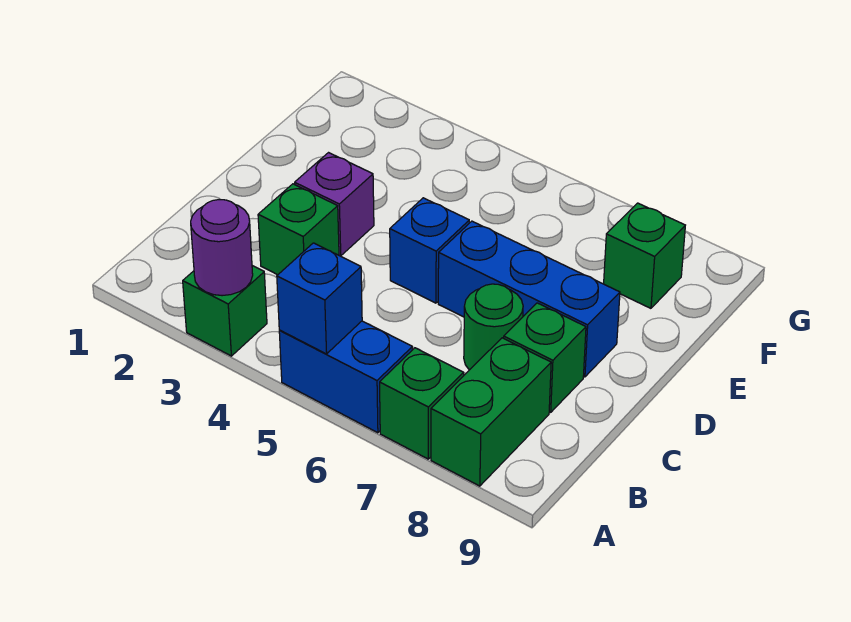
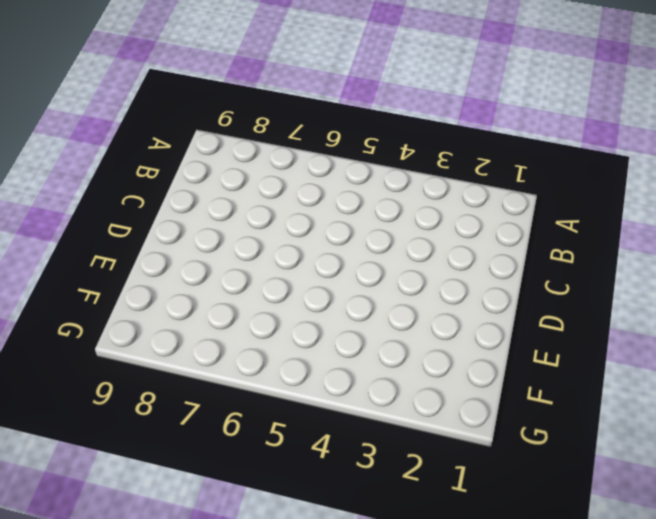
none -> green 1x1 brick [183,266,267,356]
none -> blue 1x2 brick [279,321,412,433]
none -> green 1x1 brick [380,348,464,459]

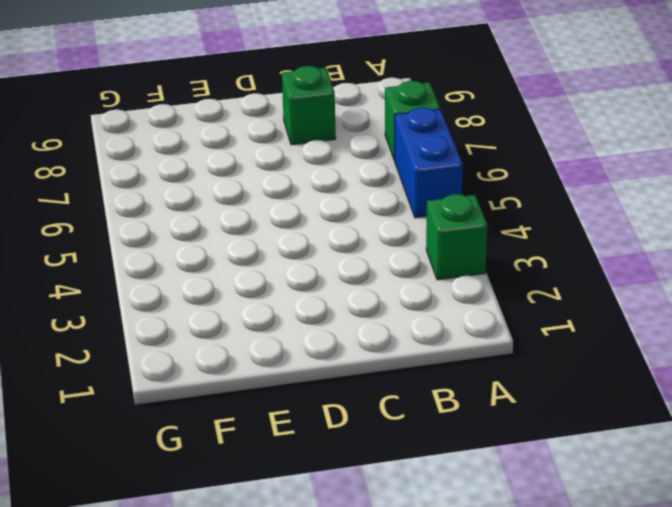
none -> green 1x2 brick [431,338,551,486]
none -> green 1x1 brick [258,184,339,275]
none -> green 1x1 round brick [464,284,523,370]

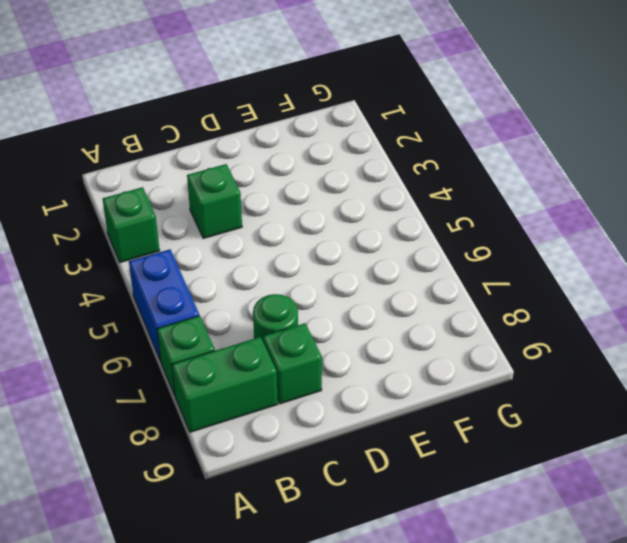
none -> purple 1x1 brick [295,153,374,256]
none -> blue 1x1 brick [390,198,469,303]
none -> blue 1x3 brick [438,221,620,377]

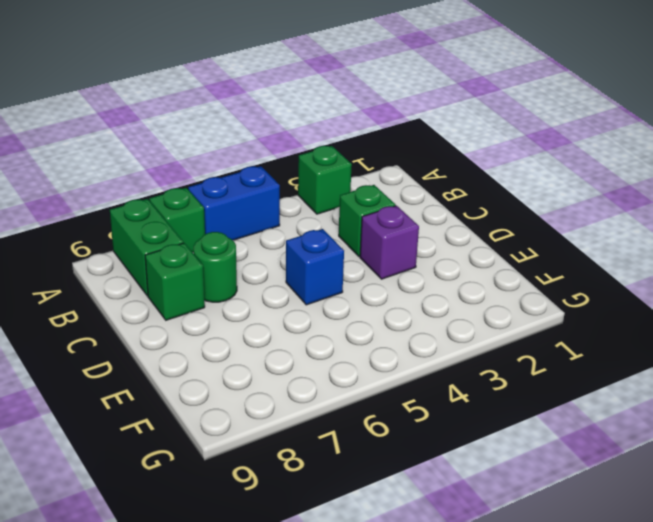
none -> blue 1x3 brick [438,221,620,377]
none -> green 1x1 brick [604,203,685,308]
none -> purple 1x1 round brick [191,200,253,296]

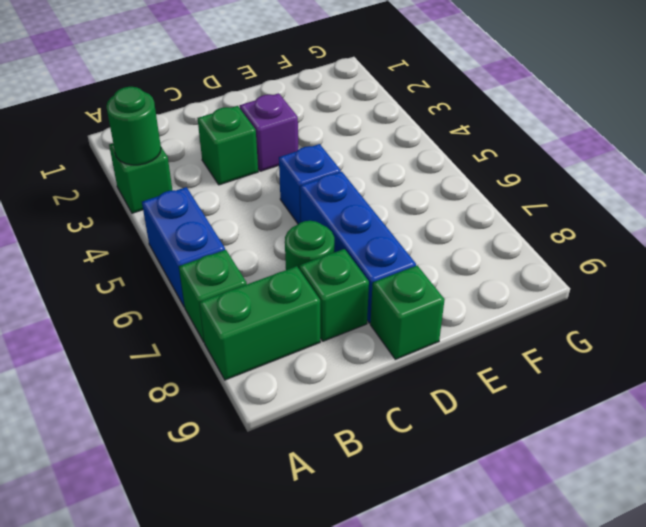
green 1x1 round brick [106,87,161,165] -> purple 1x1 round brick [191,200,253,296]
green 1x1 brick [370,266,445,359] -> green 1x1 brick moved to [604,203,685,308]
none -> blue 1x1 brick [277,243,362,354]

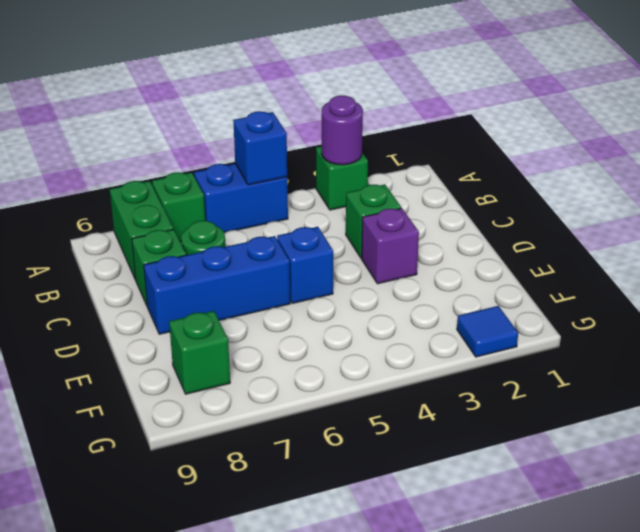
blue 1x1 tile [457,306,518,357] -> none

